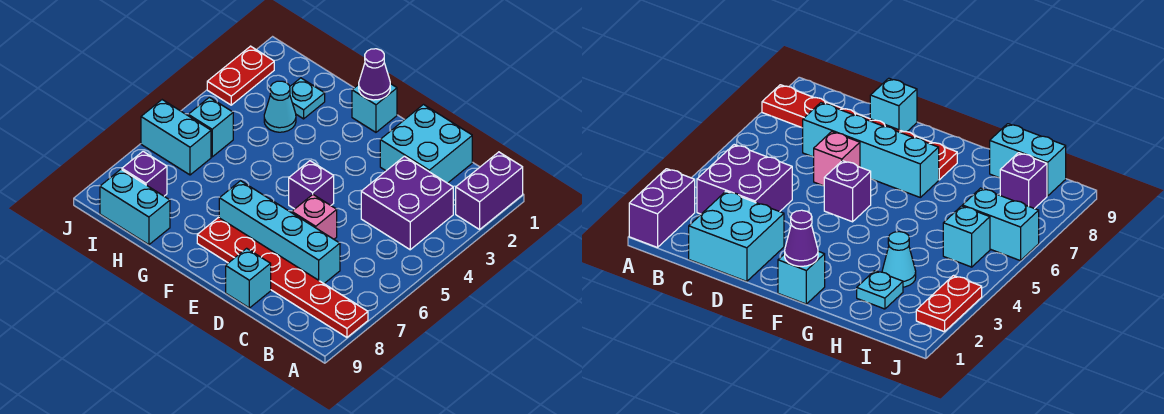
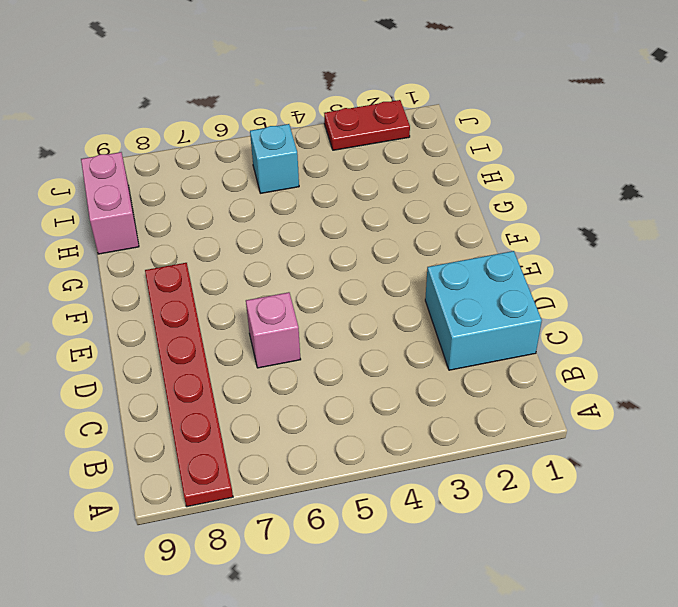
pink 1x2 brick [81,152,139,254] -> cyan 1x2 brick [100,170,170,245]
none -> purple 1x2 brick [456,152,523,229]
none -> purple 2x2 brick [361,156,453,250]
none -> cyan 1x4 brick [219,181,340,283]

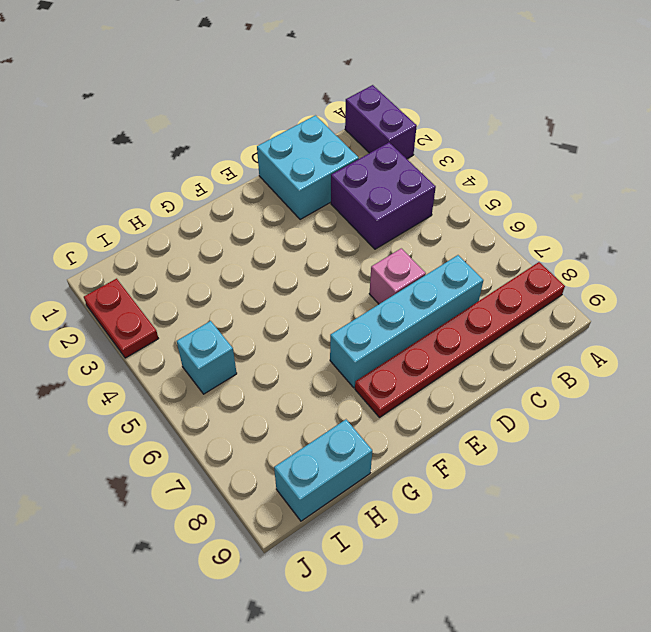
none -> cyan 1x1 brick [226,248,271,308]
none -> purple 1x1 brick [289,161,334,209]
none -> cyan 1x1 brick [352,84,397,132]

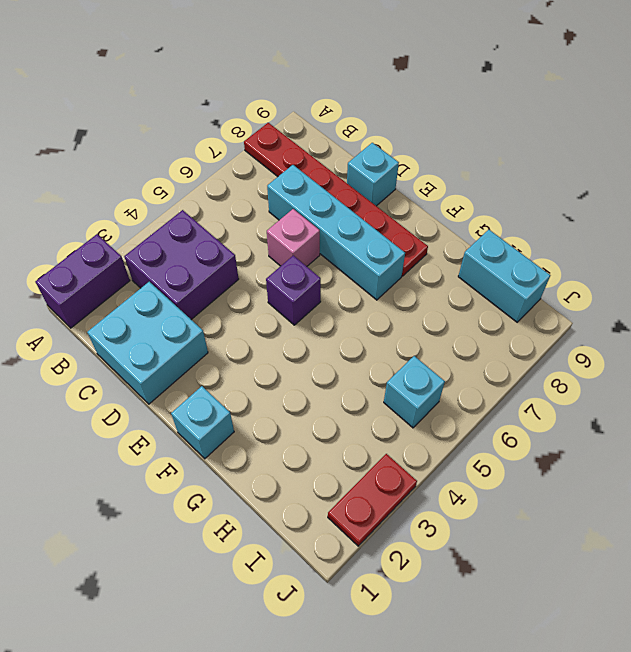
none -> cyan 1x1 plate [290,78,325,119]
none -> cyan 1x1 cone [264,81,296,132]
none -> cyan 1x2 brick [141,100,211,175]

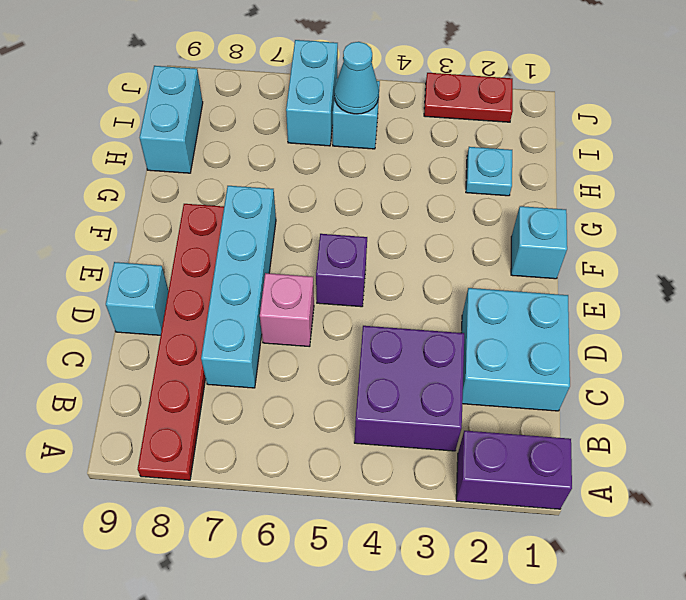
cyan 1x1 cone [334,42,379,114] -> cyan 1x1 cone moved to [264,81,296,132]
none -> purple 1x1 brick [122,151,167,196]
none -> purple 1x1 cone [359,49,390,100]

